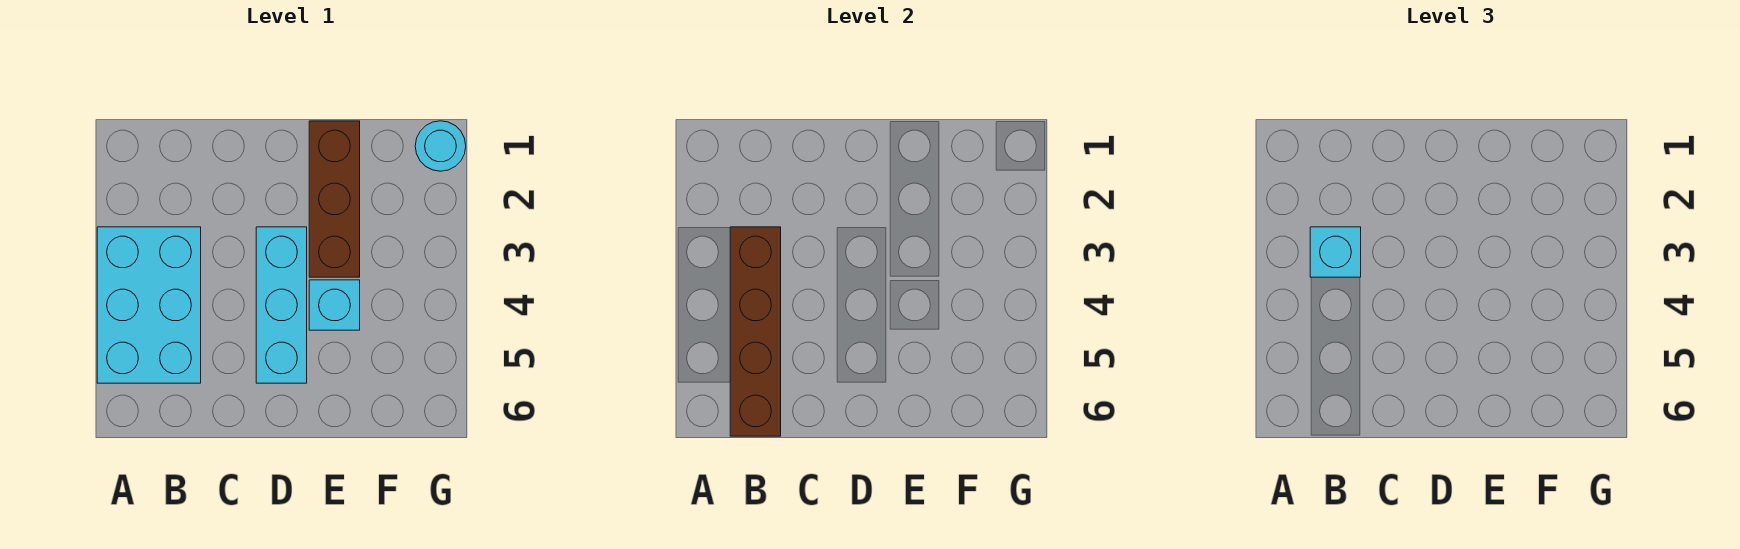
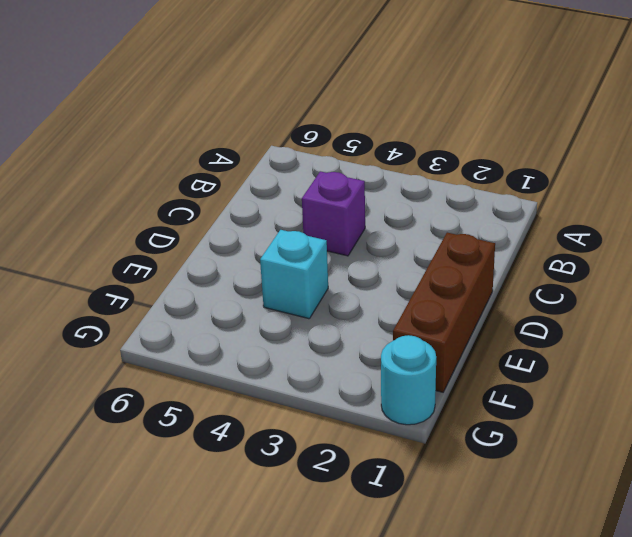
purple 1x1 brick [302,171,365,256] -> none
brown 1x3 brick [393,233,495,392] -> brown 1x3 brick turned to [309,121,360,277]
none -> cyan 2x3 brick [97,227,201,383]
none -> cyan 1x3 brick [256,227,307,383]

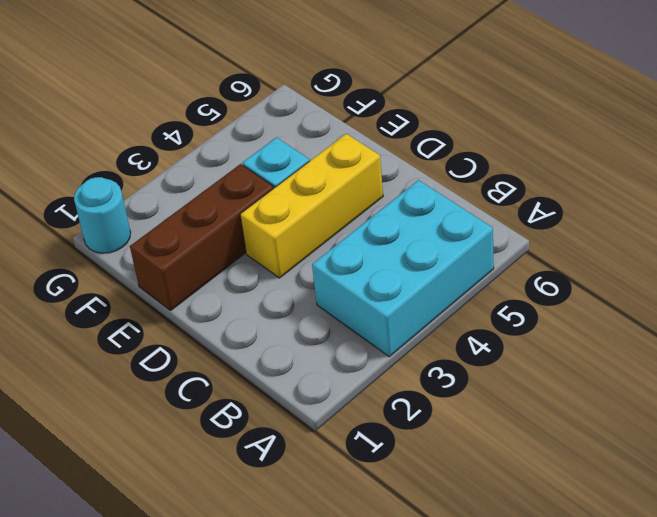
yellow 1x3 brick [240,134,383,278] -> cyan 1x3 brick [256,227,307,383]
none -> brown 1x4 brick [730,227,781,436]
none -> cyan 1x1 brick [1310,227,1361,277]

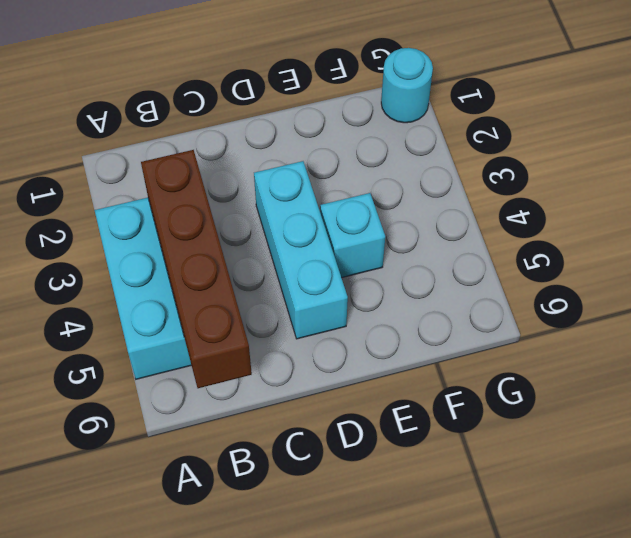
none -> brown 1x3 brick [309,121,360,277]
none -> cyan 1x1 brick [1310,227,1361,277]

